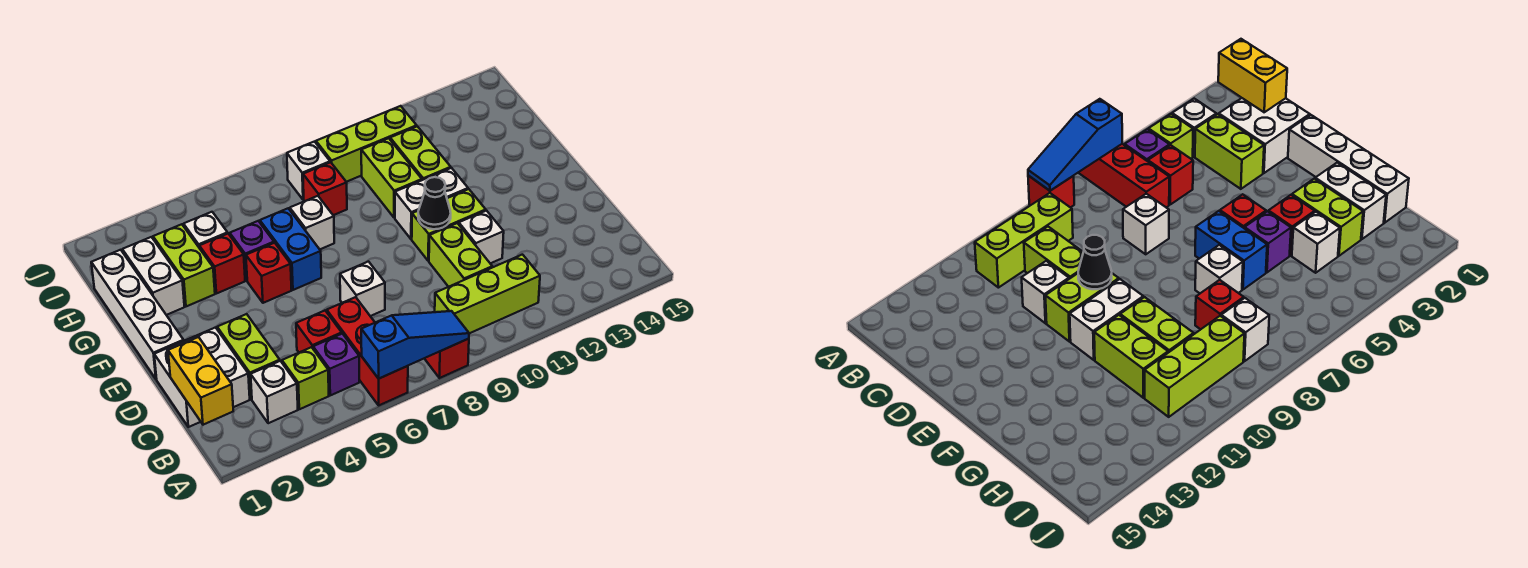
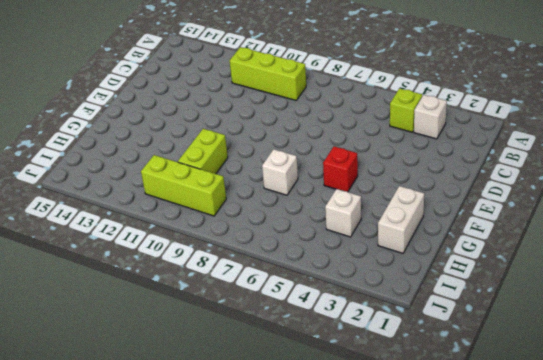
none -> red 1x3 brick [327,297,408,405]
none -> red 1x1 brick [424,339,469,378]
none -> purple 1x1 brick [313,334,359,395]
none -> white 2x2 brick [154,327,250,427]

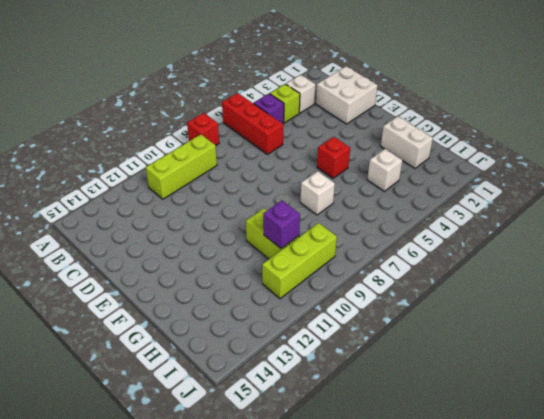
purple 1x1 brick [263,201,300,249] -> purple 1x1 brick moved to [230,221,274,280]
none -> lime 1x2 brick [217,314,280,399]
none -> red 1x1 brick [296,311,342,352]
none -> lime 1x2 brick [429,223,492,287]
none -> white 1x1 brick [340,262,385,316]

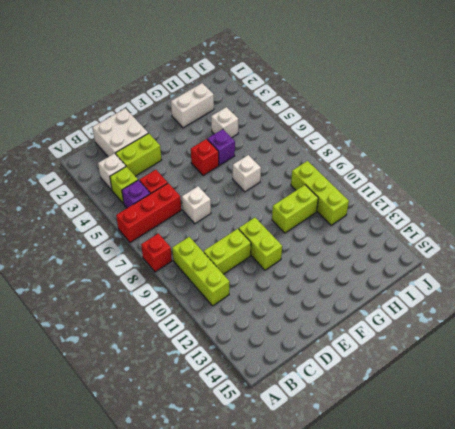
none -> white 1x1 brick [459,211,504,263]
none -> white 1x4 brick [91,250,184,379]
none -> blue 1x2 brick [260,208,321,290]
none -> white 1x2 brick [395,168,468,239]

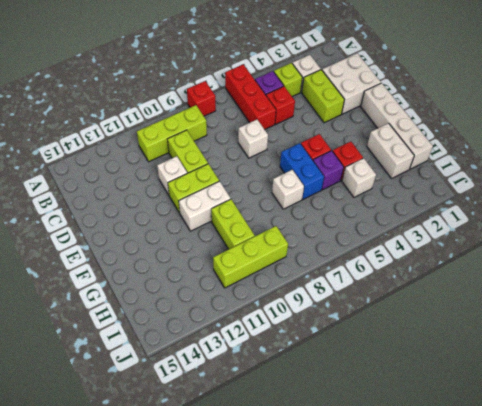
none -> lime 1x2 brick [153,224,215,306]
none -> lime 1x2 brick [390,126,451,180]
none -> red 1x1 brick [303,162,347,215]
none -> white 1x1 brick [287,141,330,200]

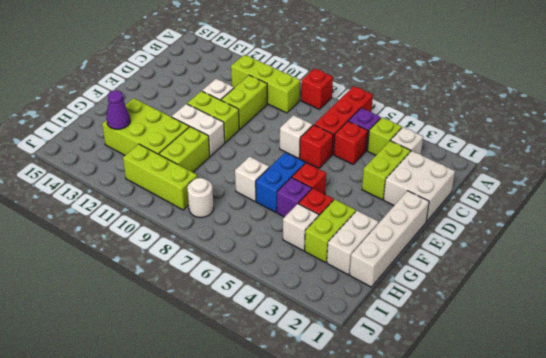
red 1x1 brick [300,125,333,168] -> red 1x1 brick moved to [303,162,347,215]
lime 2x3 brick [102,98,189,155] -> lime 1x2 brick [390,126,451,180]
purple 1x1 cone [106,90,130,129] -> none
white 1x1 round brick [187,178,214,218] -> white 1x1 brick [287,141,330,200]
none -> blue 1x3 slope [361,311,469,379]
none -> yellow 1x2 brick [168,337,233,425]
none -> black 1x1 cone [418,177,451,229]

